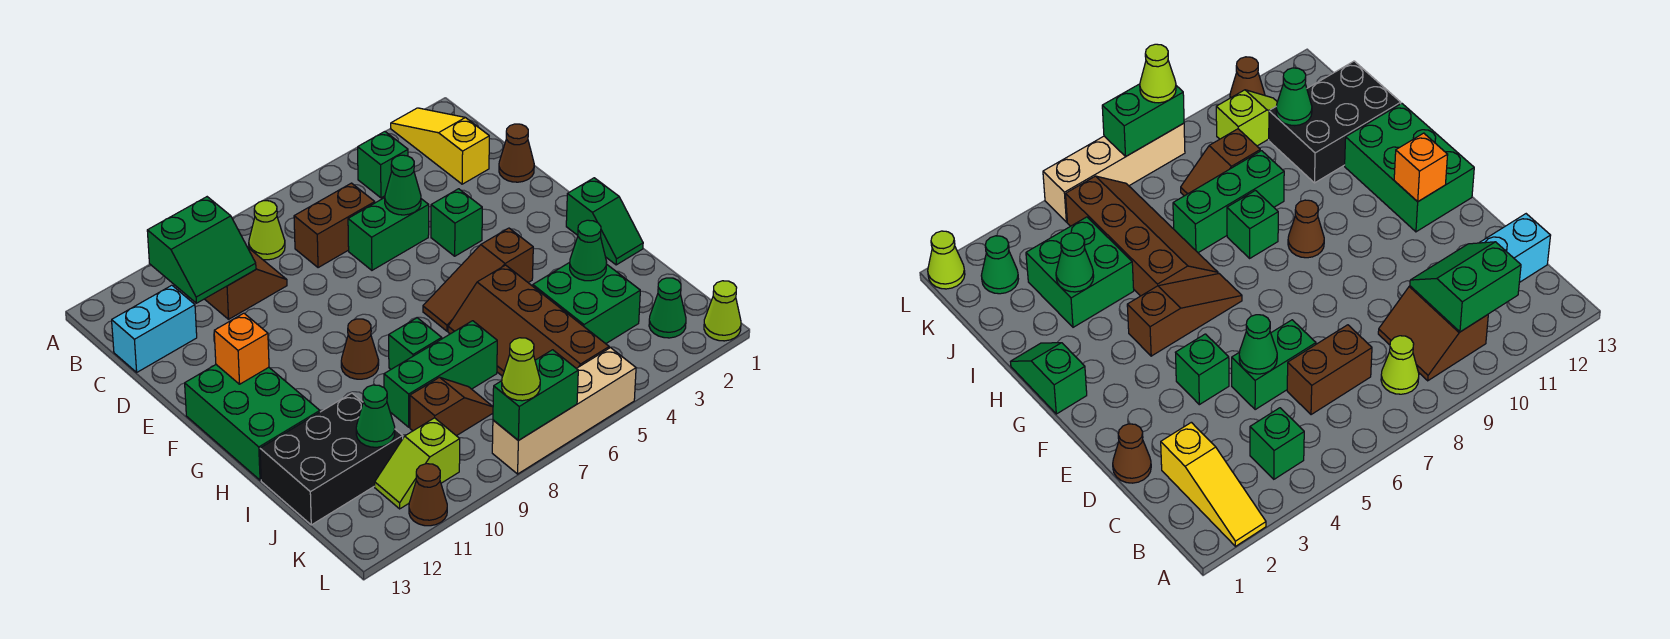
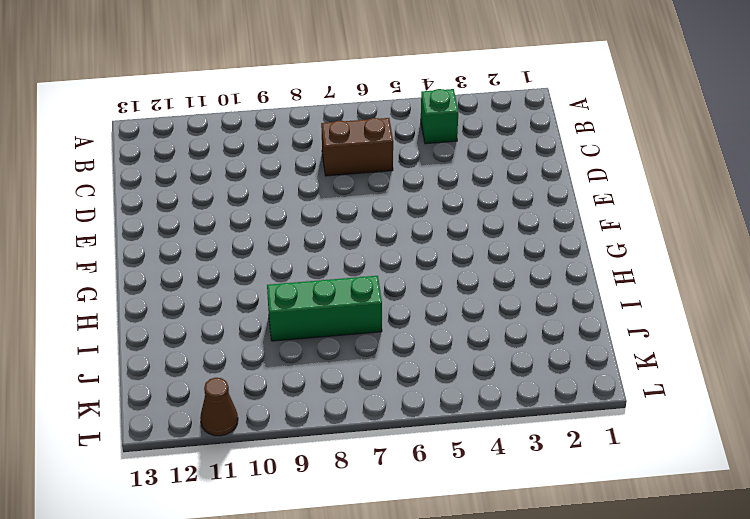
none -> yellow 1x3 slope [391,108,489,184]
none -> lime 1x1 cone [249,201,285,260]
none -> brown 2x2 slope [205,248,287,319]
none -> cyan 1x2 brick [112,285,197,372]

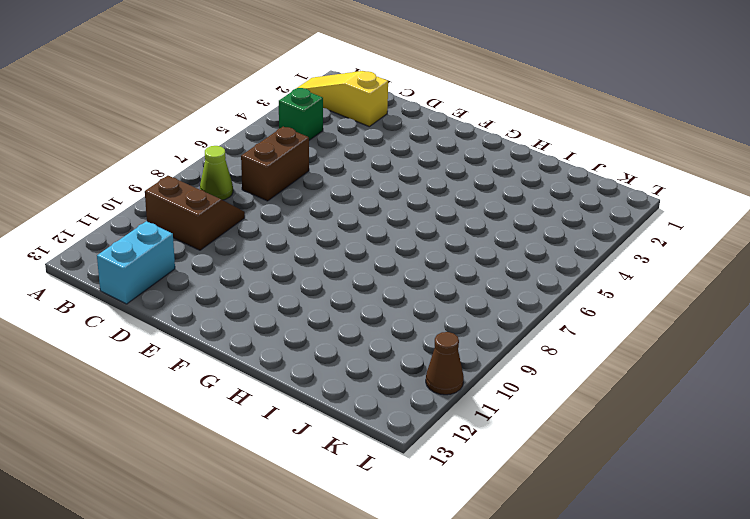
none -> brown 1x1 cone [499,124,534,182]
none -> green 1x2 brick [348,198,429,270]
none -> green 1x1 brick [431,189,482,256]
none -> green 2x3 brick [185,365,320,480]

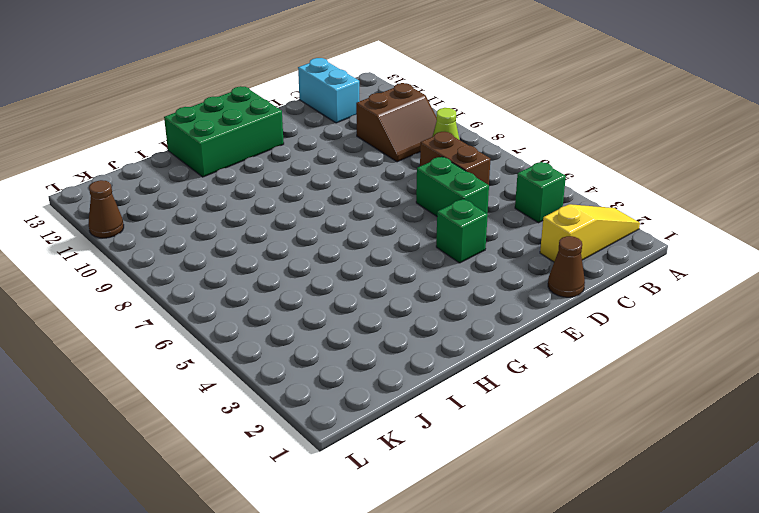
none -> green 1x2 slope [566,178,643,265]
none -> brown 1x3 slope [423,228,533,331]
none -> brown 1x1 cone [341,319,379,379]
none -> brown 2x4 slope [448,265,609,376]

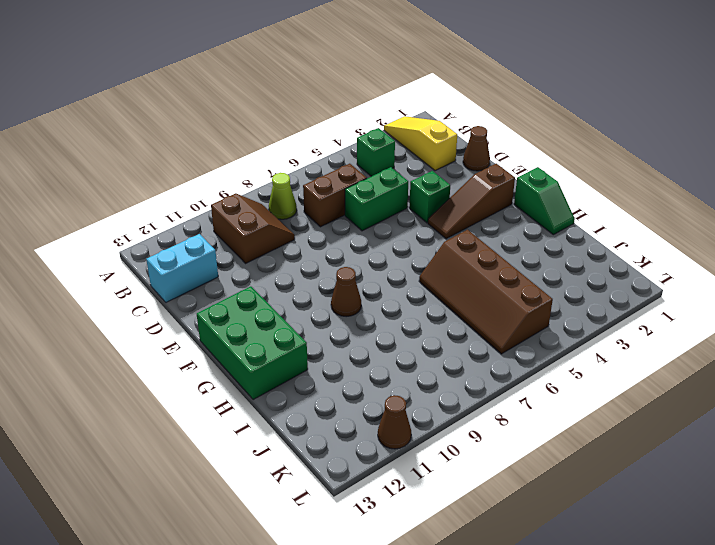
brown 1x3 slope [428,164,515,239] -> brown 1x3 slope moved to [423,228,533,331]
none -> green 1x1 brick [389,318,442,369]
none -> green 2x2 brick [533,263,640,344]
none -> green 1x3 brick [384,321,497,427]
none -> black 2x3 brick [260,393,403,525]

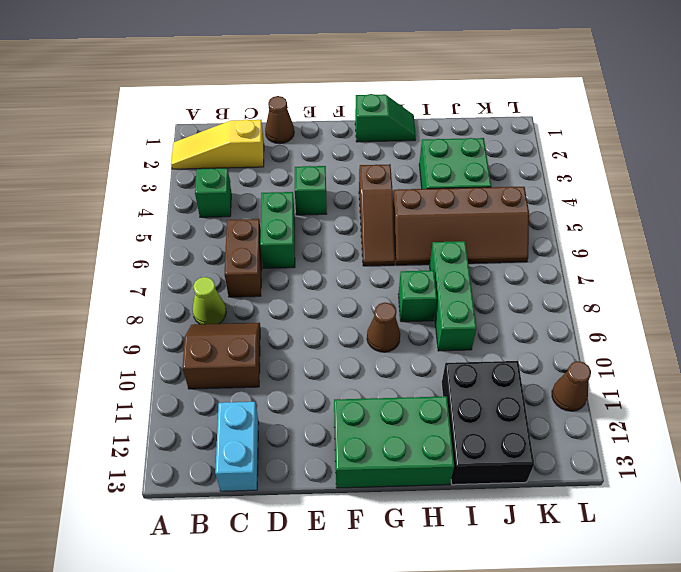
none -> brown 1x2 slope [410,377,493,436]
none -> green 1x1 cone [649,278,686,338]
none -> lime 1x2 slope [375,418,460,509]
none -> lime 1x1 cone [704,281,741,341]

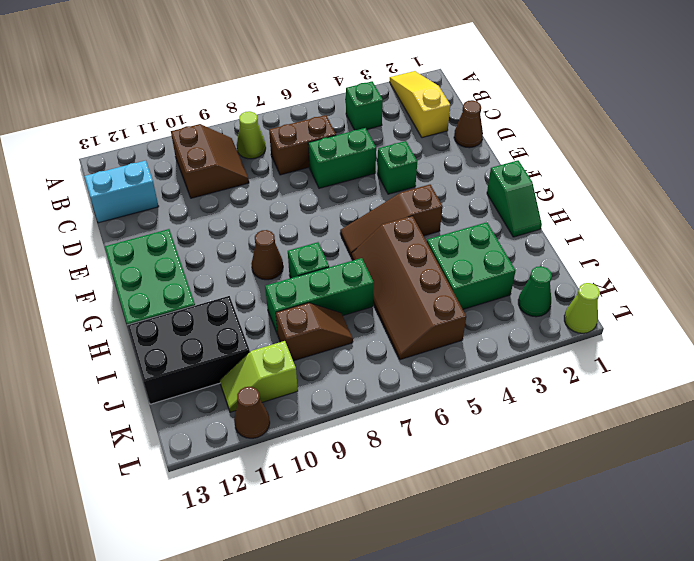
none -> tan 1x4 brick [492,348,636,474]
none -> green 2x2 slope [147,197,256,303]
none -> green 1x1 cone [385,155,421,215]
none -> orange 1x1 brick [214,313,269,384]

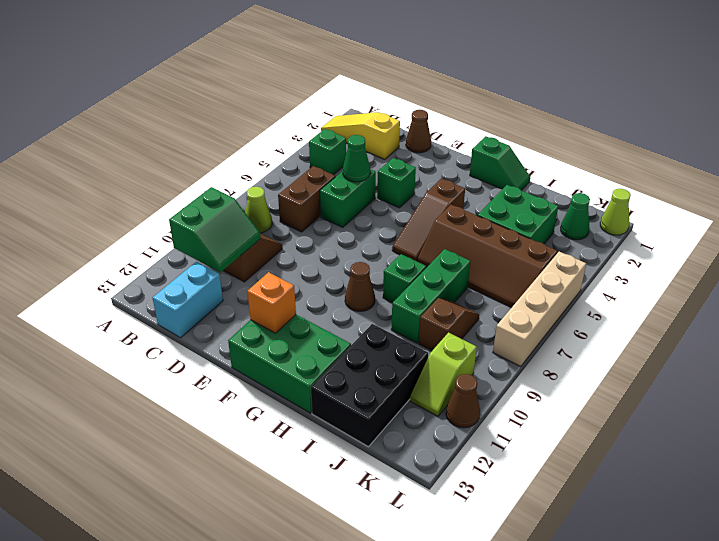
none -> green 1x1 cone [570,220,607,281]
none -> green 1x1 cone [356,385,395,447]
none -> green 1x2 brick [493,350,578,441]
none -> lime 1x1 cone [502,338,540,401]

